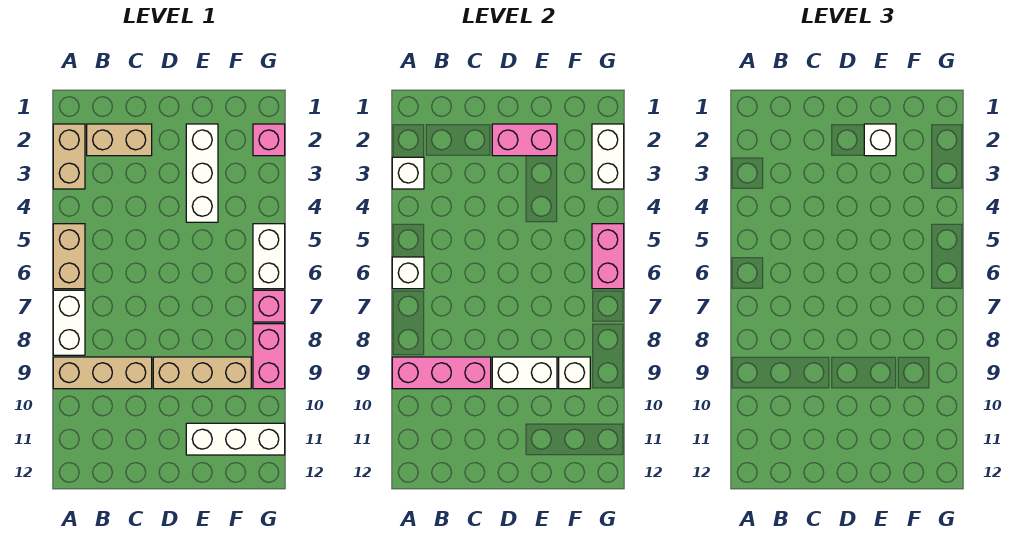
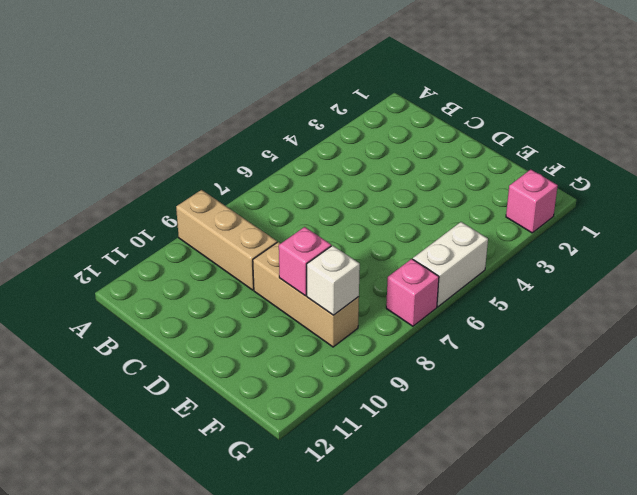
pink 1x1 brick [279,227,331,296] -> white 1x2 brick [492,357,557,389]
none -> tan 1x2 brick [53,124,85,189]
none -> tan 1x2 brick [53,224,85,289]
none -> white 1x2 brick [53,290,85,355]

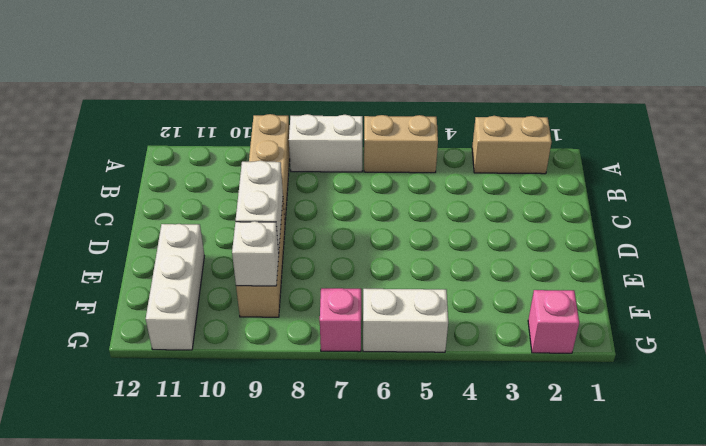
none -> tan 1x2 brick [87,124,152,156]
none -> white 1x3 brick [186,124,218,222]
none -> pink 1x2 brick [253,324,285,389]

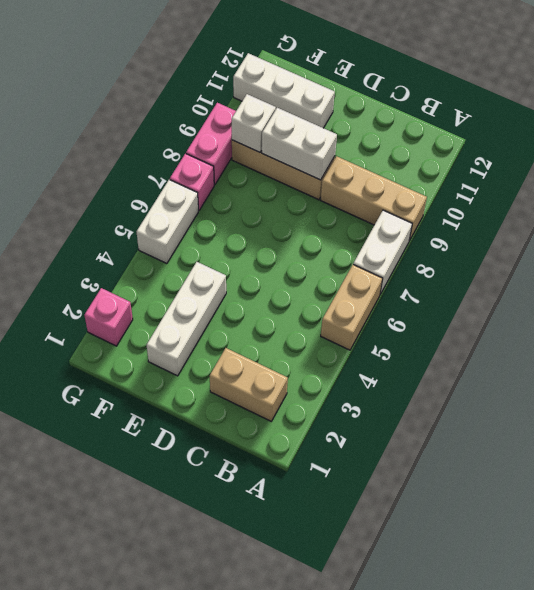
none -> tan 1x2 brick [53,124,85,189]
none -> white 1x1 brick [392,157,424,189]
none -> white 1x1 brick [392,257,424,289]

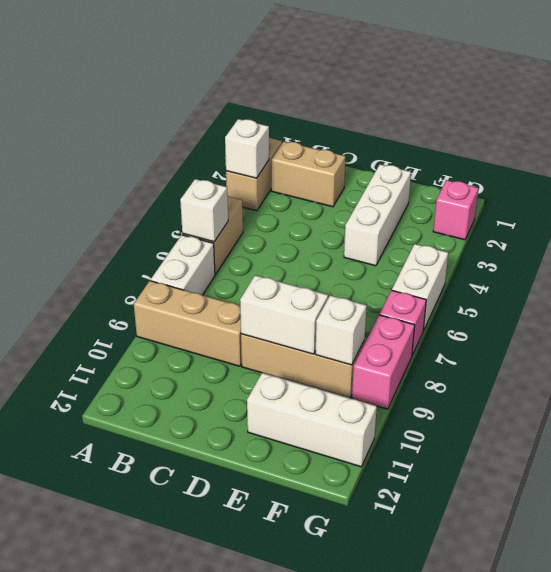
none -> pink 1x3 brick [392,357,491,389]
none -> pink 1x2 brick [492,124,557,156]
none -> white 1x2 brick [592,124,624,189]

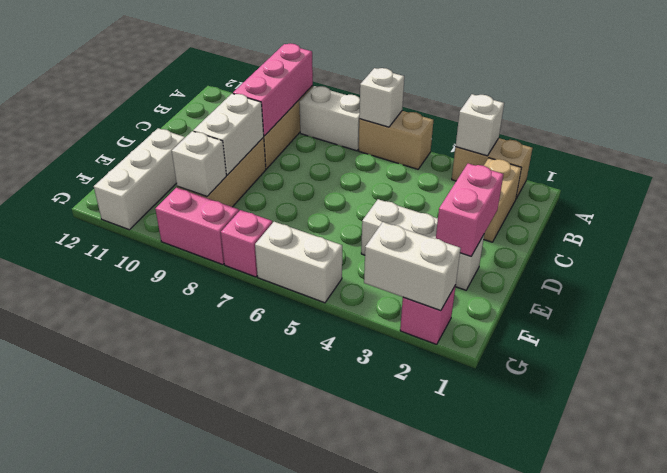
none -> pink 1x2 brick [592,224,624,289]
none -> white 1x1 brick [864,124,896,156]

